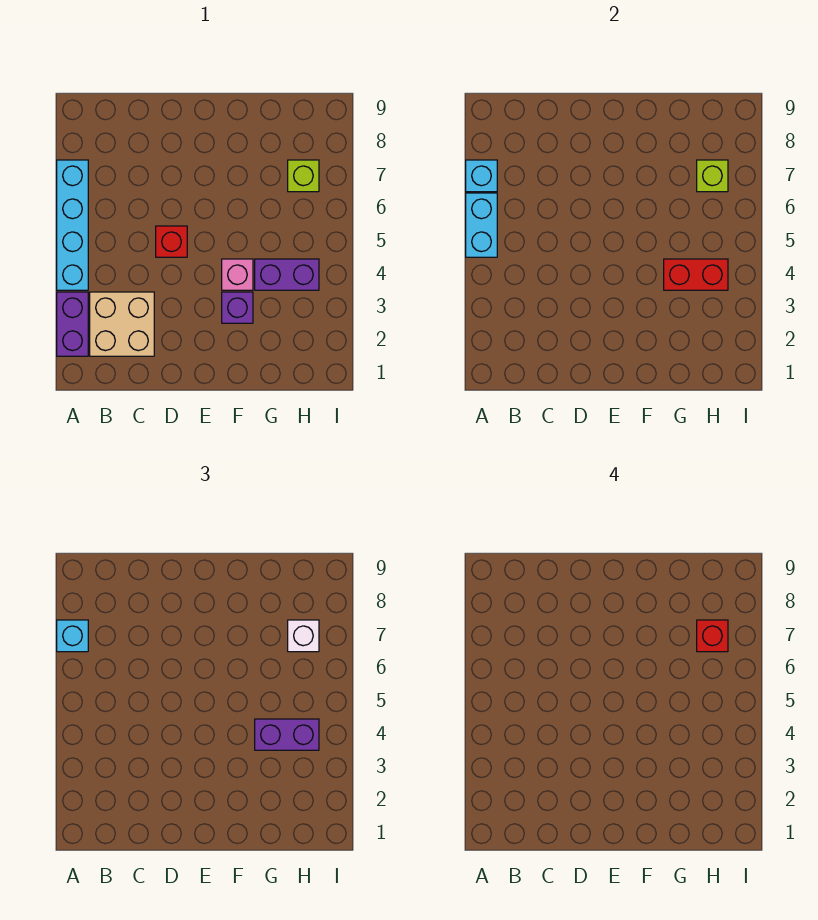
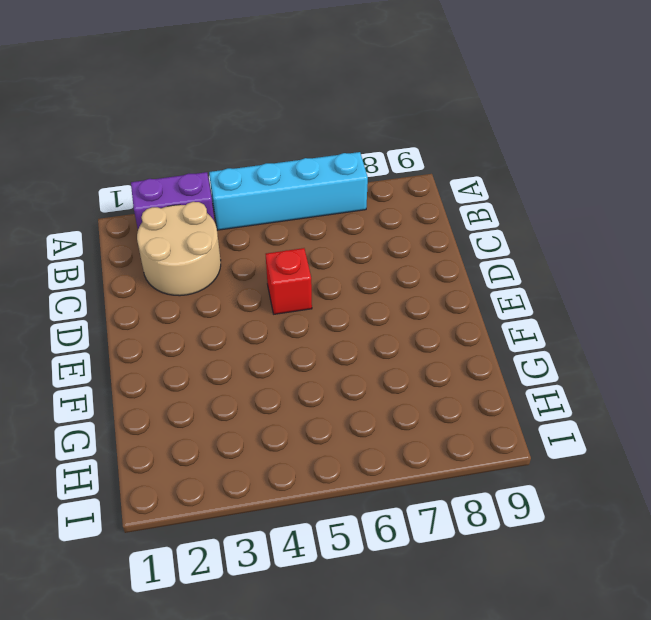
tan 2x2 round brick [137,202,221,296] -> tan 2x2 brick [90,292,154,356]
none -> purple 1x1 brick [222,292,253,323]
none -> pink 1x1 brick [222,259,253,290]
none -> purple 1x2 brick [255,259,319,290]

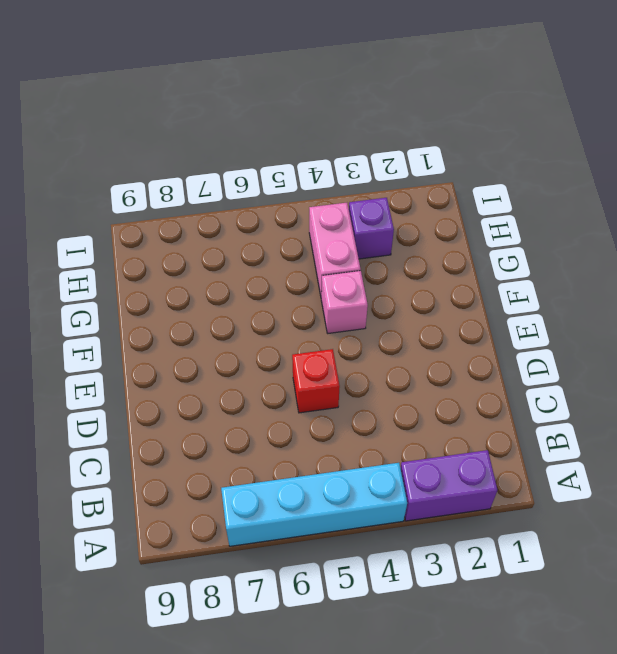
pink 1x2 brick [309,203,361,296] -> purple 1x2 brick [255,259,319,290]
purple 1x1 brick [349,198,394,259] -> purple 1x1 brick moved to [222,292,253,323]
none -> tan 2x2 brick [90,292,154,356]
none -> lime 1x1 brick [288,160,319,192]
none -> cyan 1x2 brick [466,193,497,257]

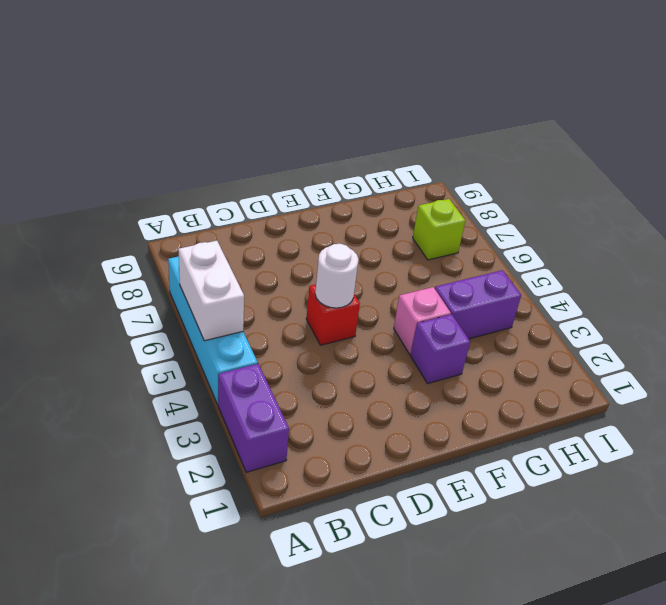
white 1x2 brick [179,241,244,341] -> cyan 1x2 brick [466,193,497,257]
white 1x1 round brick [315,244,358,308] -> none
none -> tan 2x2 brick [90,292,154,356]
none -> cyan 1x1 brick [466,160,497,192]
none -> red 1x2 brick [664,259,728,290]

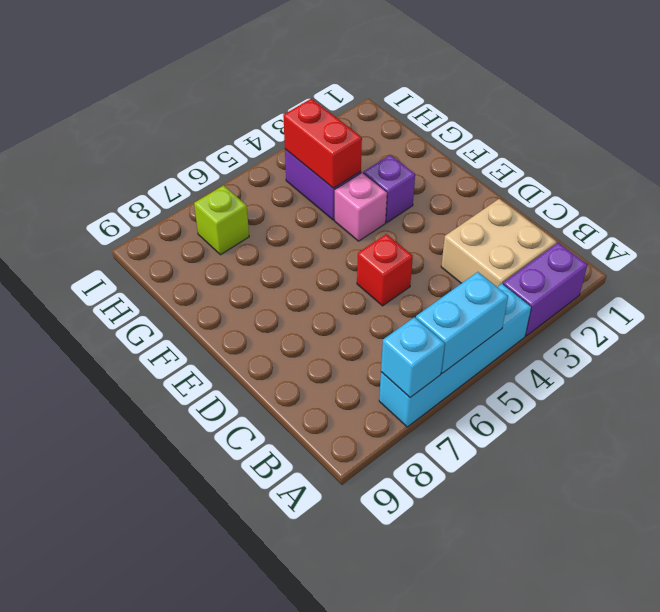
none -> lime 1x1 brick [697,160,728,192]
none -> cyan 1x1 brick [57,620,88,652]
none -> purple 1x2 brick [255,719,319,750]

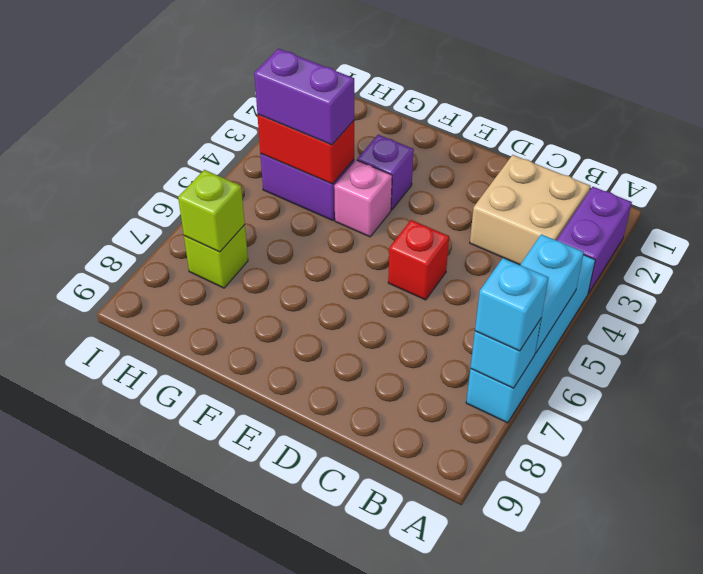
none -> white 1x1 brick [288,620,319,652]
none -> red 1x1 brick [697,620,728,652]

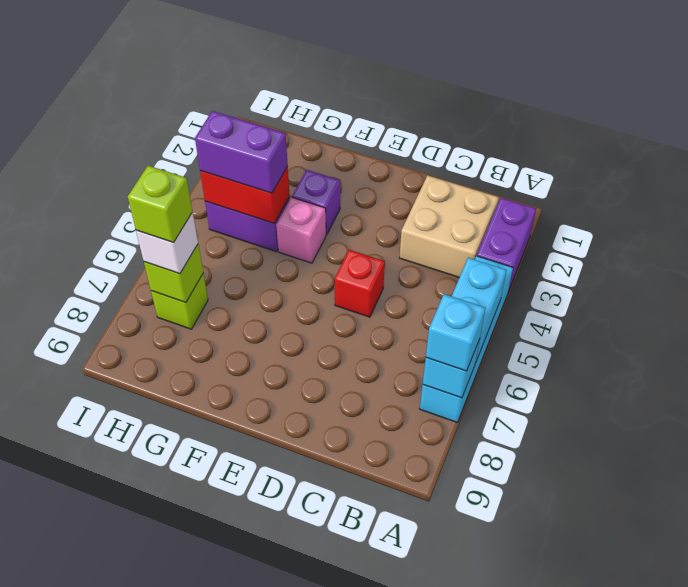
lime 1x1 brick [128,166,192,243] -> red 1x1 brick [697,620,728,652]

